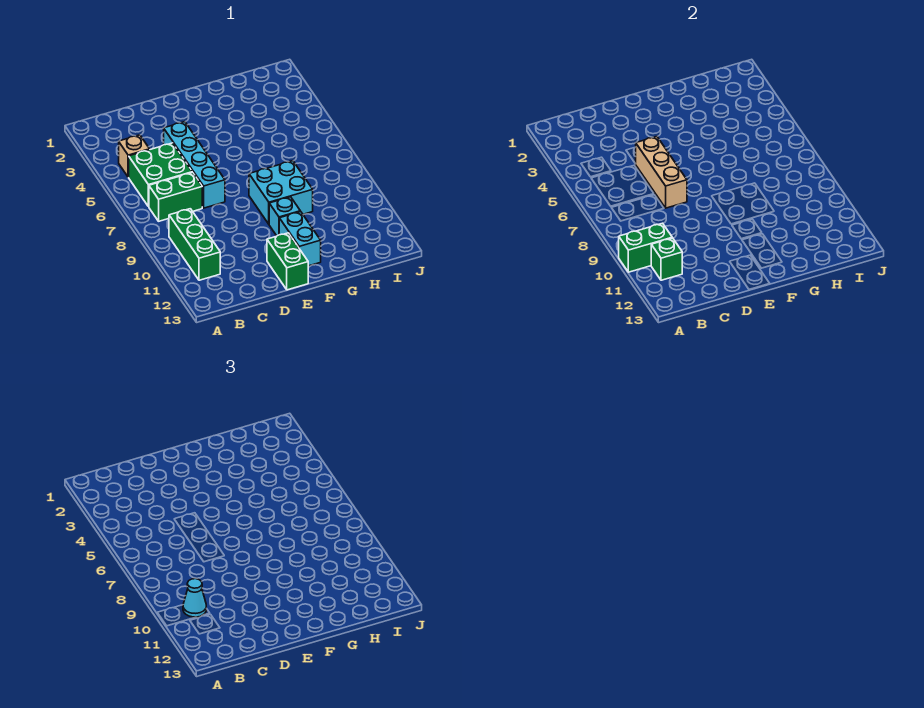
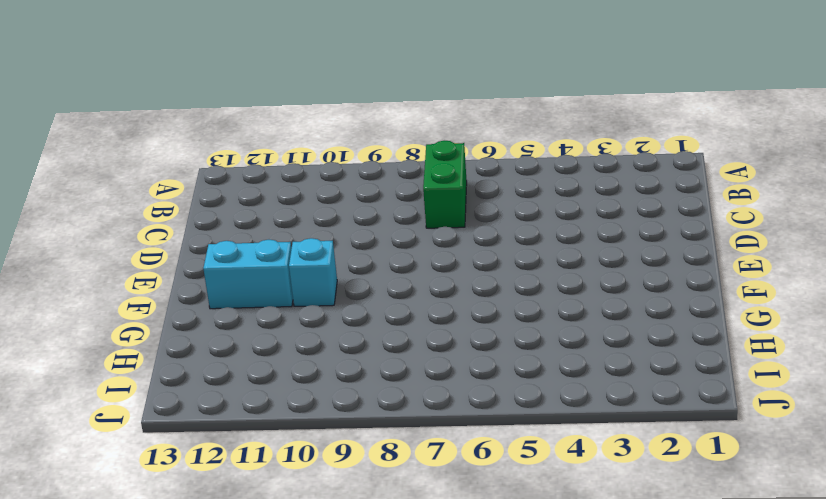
none -> tan 1x1 brick [119,135,150,177]
none -> green 2x2 brick [129,143,192,207]
none -> green 1x3 brick [169,209,220,280]

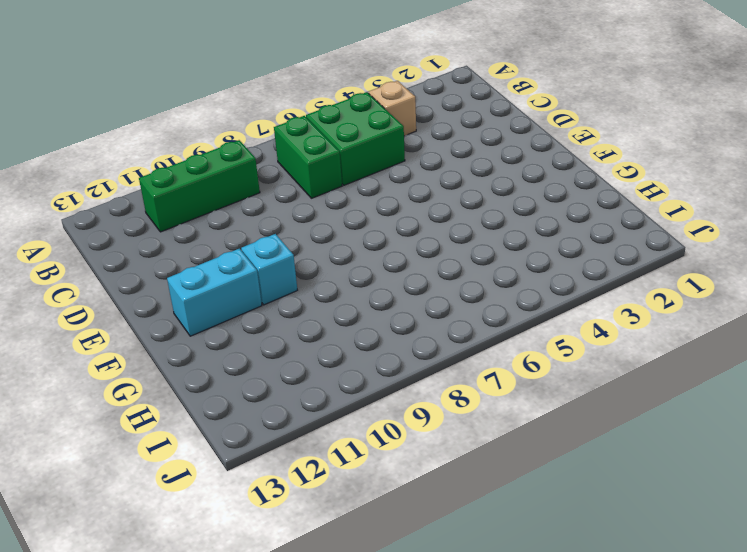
none -> cyan 1x4 brick [164,122,225,208]
none -> green 1x2 brick [267,233,308,290]
none -> cyan 2x2 brick [249,161,313,224]

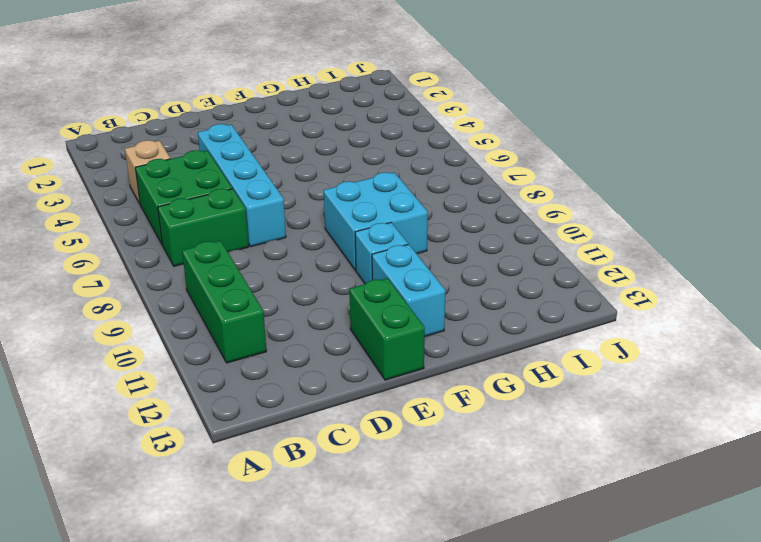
none -> green 1x2 brick [619,223,672,272]
none -> green 1x1 brick [651,238,682,280]
none -> tan 1x3 brick [636,137,687,208]

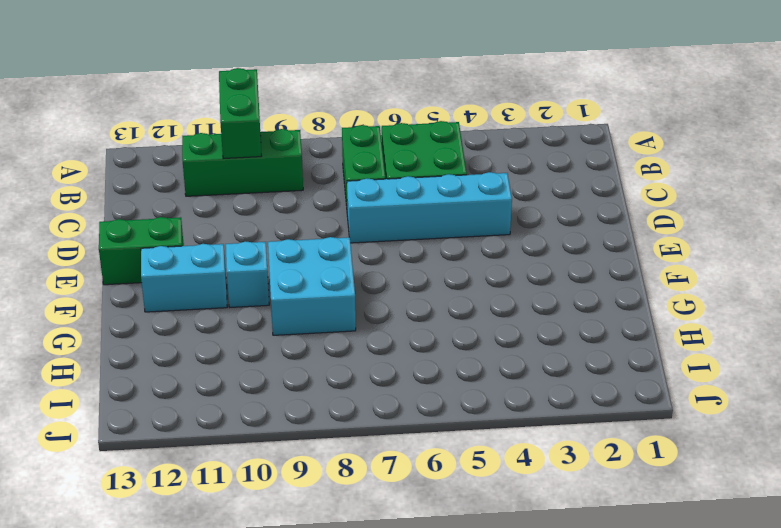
none -> tan 1x1 brick [119,135,150,177]
none -> green 1x1 brick [651,238,682,280]
none -> tan 1x3 brick [636,137,687,208]

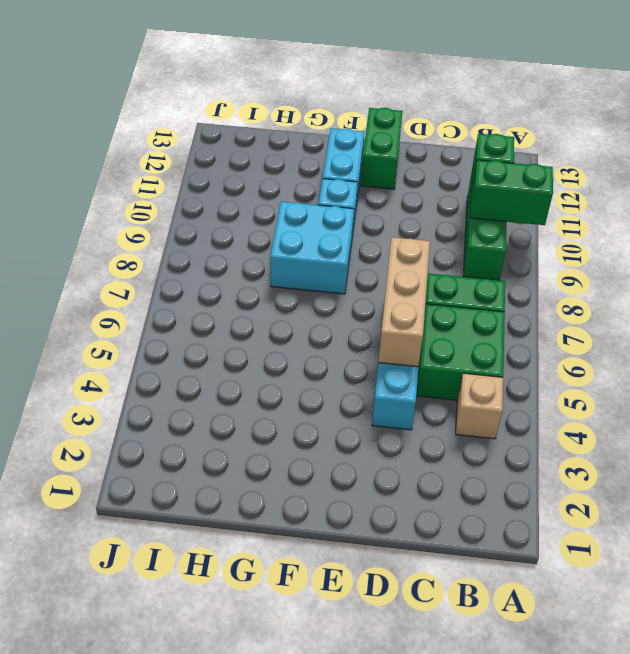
none -> cyan 1x1 cone [183,579,206,617]

